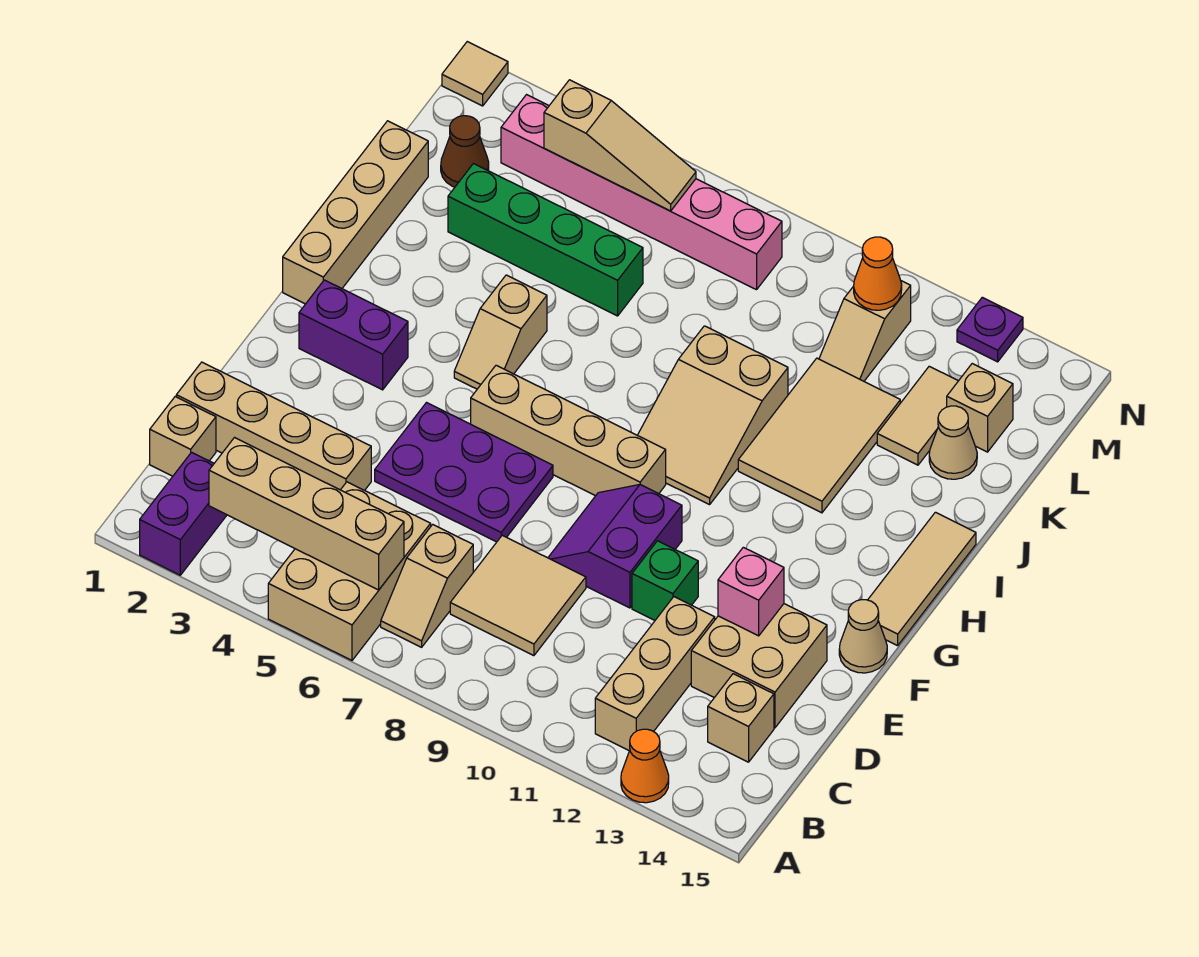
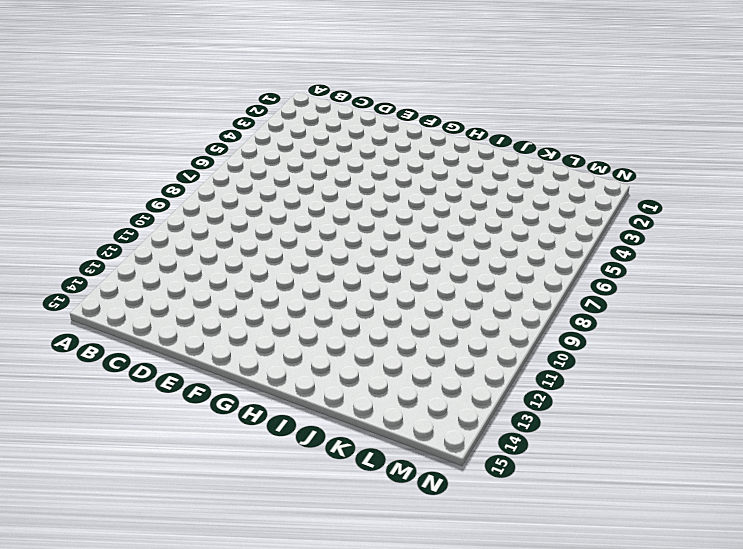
none -> purple 1x2 brick [140,452,227,575]
none -> tan 2x3 brick [268,482,431,660]
none -> orange 1x1 cone [621,729,669,803]
none -> tan 1x2 slope [381,525,473,647]

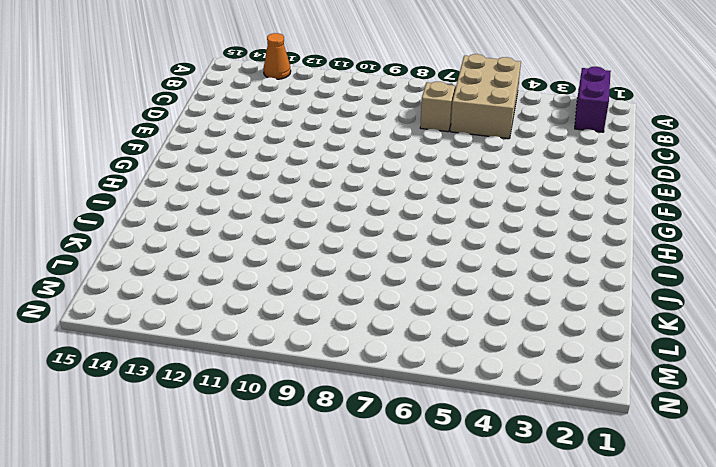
none -> tan 1x3 brick [595,597,715,751]
none -> tan 1x1 brick [150,397,216,476]
none -> tan 2x2 tile [450,535,586,656]
none -> tan 1x1 brick [708,674,774,762]

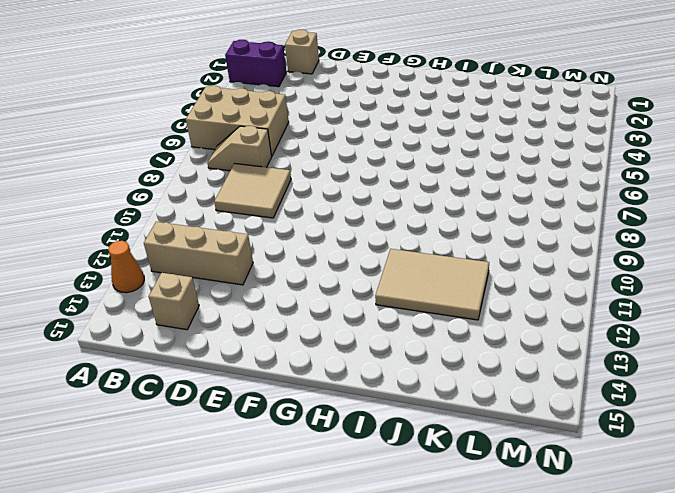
none -> tan 1x4 brick [176,362,371,490]
none -> tan 2x2 brick [691,604,827,728]
none -> purple 2x3 plate [375,403,553,542]
none -> purple 2x2 slope [548,484,682,608]

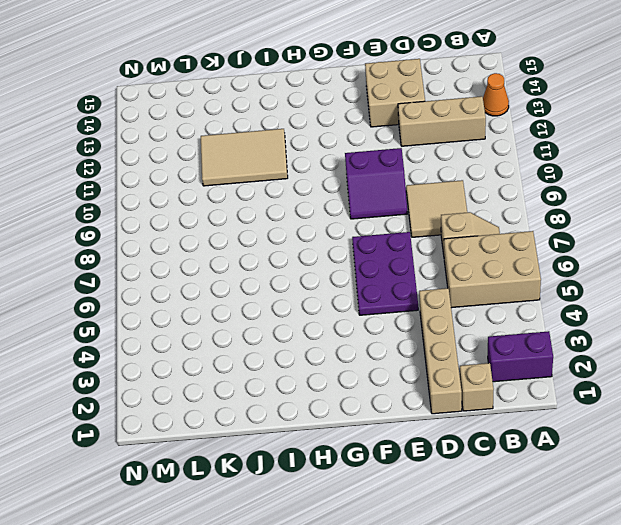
none -> tan 1x1 brick [708,674,774,762]
none -> green 1x1 brick [632,541,698,620]
none -> tan 1x1 cone [839,600,887,673]
none -> purple 1x2 brick [299,280,408,390]

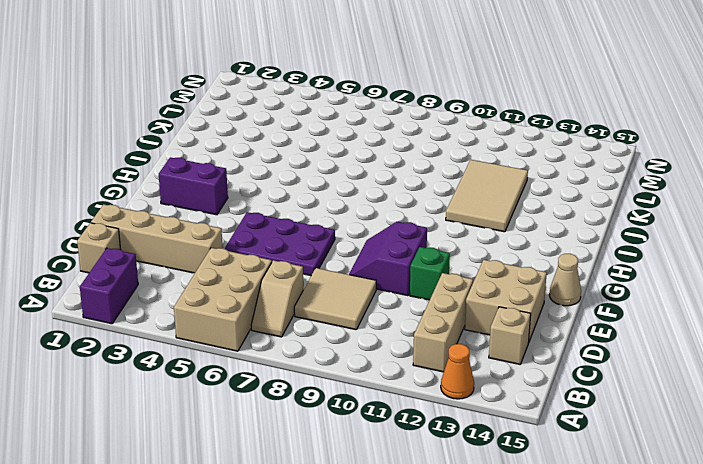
none -> tan 1x4 brick [471,365,666,496]
none -> tan 1x3 tile [868,512,976,646]
none -> tan 1x4 brick [283,121,428,304]
none -> tan 1x2 slope [454,275,547,389]

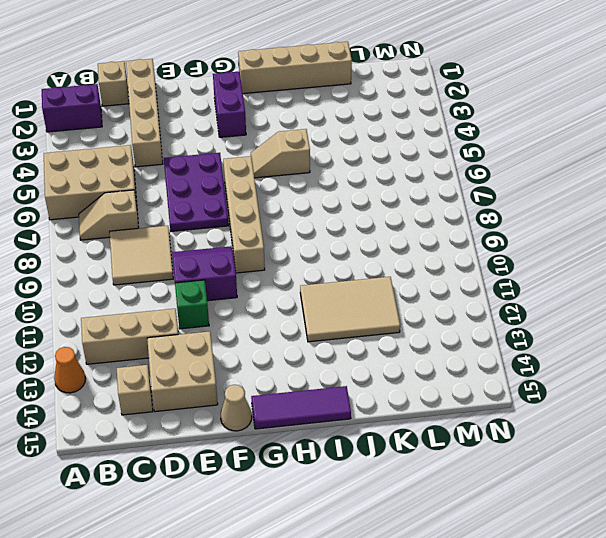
purple 1x3 tile [251,386,351,429] -> tan 1x3 tile [868,512,976,646]
none -> tan 2x3 slope [637,326,788,505]
none -> green 1x4 brick [448,164,643,316]
none -> tan 1x2 tile [877,366,958,465]
none -> tan 1x1 cone [929,406,977,479]

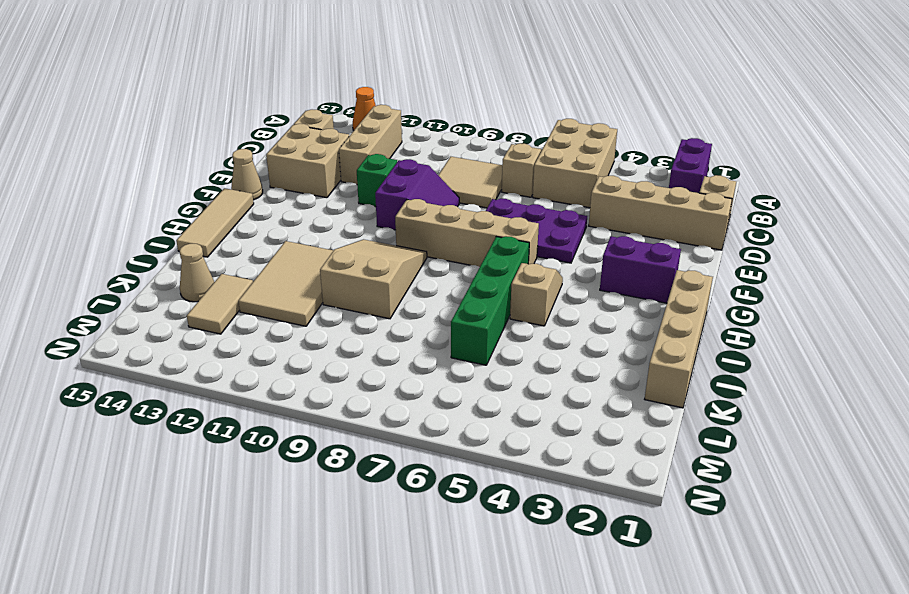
green 1x4 brick [451,236,529,365] -> green 1x4 brick turned to [448,164,643,316]
none -> brown 1x1 cone [441,116,489,187]
none -> tan 1x2 slope [819,281,911,381]
none -> tan 1x1 brick [947,364,1013,452]
none -> pink 1x6 brick [501,95,782,290]

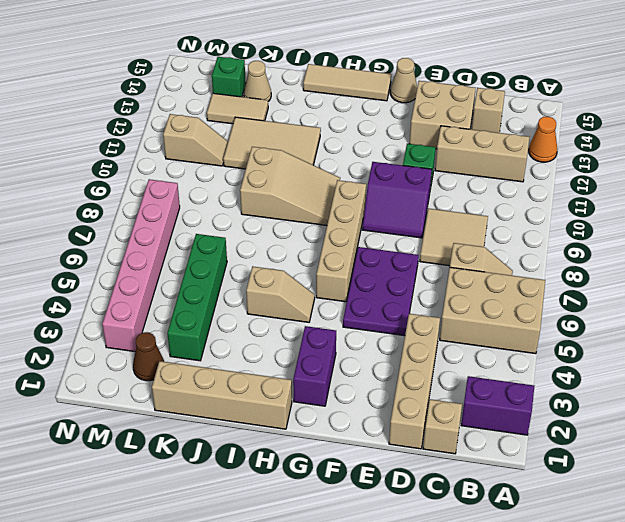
green 1x1 brick [212,57,246,97] -> tan 1x1 brick [947,364,1013,452]
none -> tan 1x1 tile [442,42,508,106]
none -> purple 1x1 plate [957,297,1023,362]
none -> tan 1x4 brick [209,438,404,590]
none -> pink 1x1 brick [718,547,784,636]

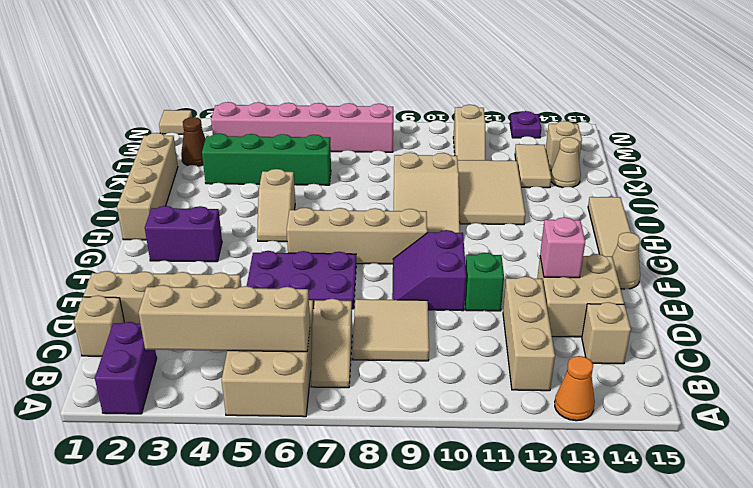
none -> tan 1x3 slope [544,80,696,211]
none -> orange 1x1 cone [854,237,902,310]

